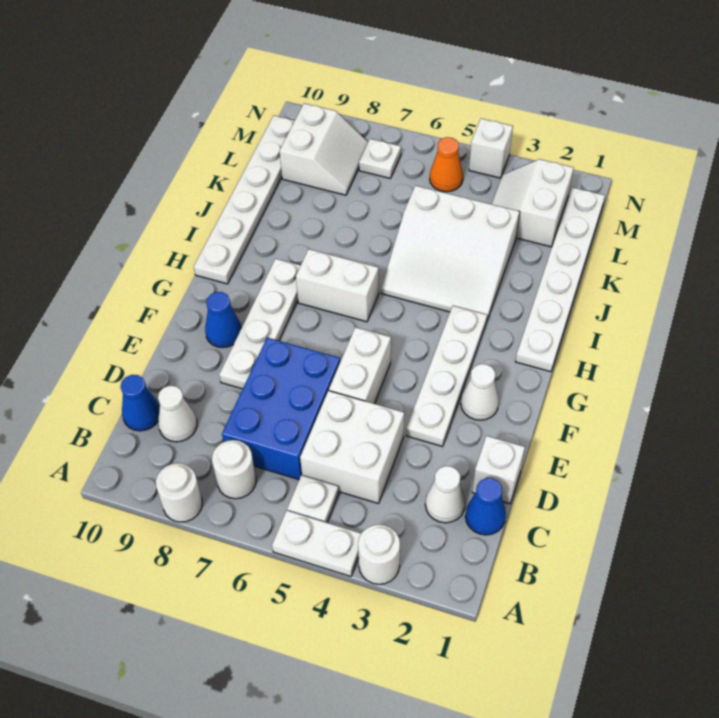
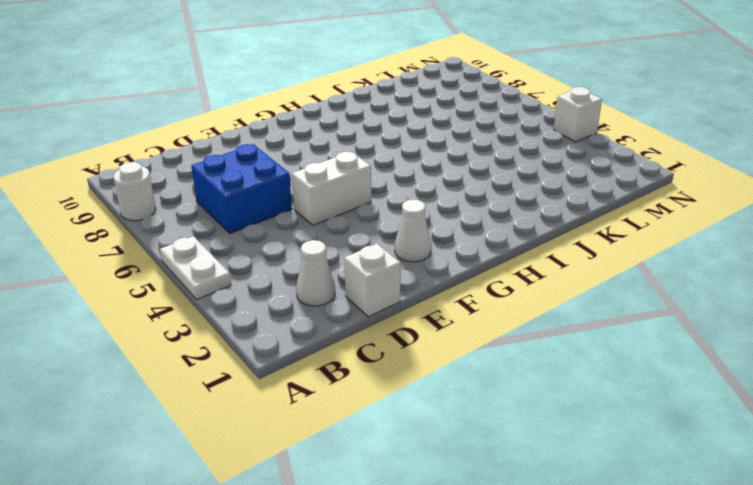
blue 2x2 brick [191,144,292,233] -> blue 2x3 brick [222,338,340,480]
none -> white 1x1 round brick [358,524,400,584]
none -> white 1x1 plate [287,475,339,523]
none -> white 1x1 round brick [212,440,256,499]

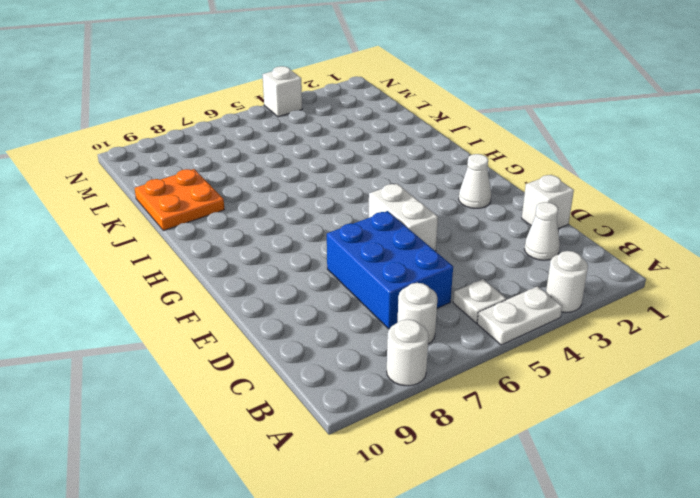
orange 2x2 plate [135,169,225,231] -> white 1x6 plate [194,116,295,284]
none -> blue 1x1 cone [465,478,506,535]
none -> white 2x2 brick [300,391,404,503]
none -> white 1x1 cone [158,386,197,442]

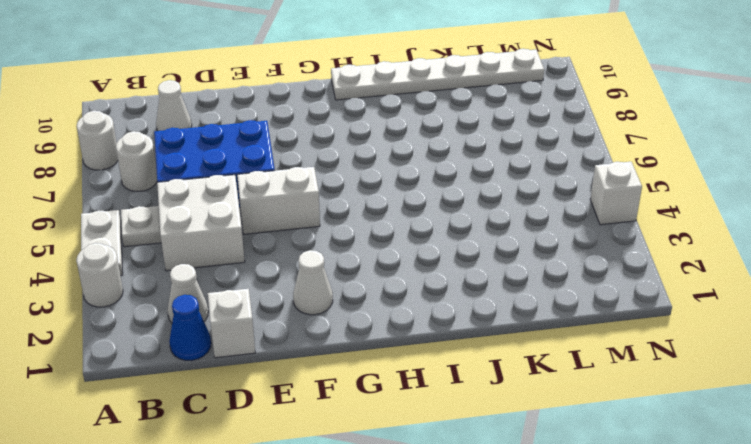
none -> blue 1x1 cone [121,375,160,431]
none -> white 1x4 plate [406,306,487,446]
none -> white 1x4 plate [219,259,301,389]

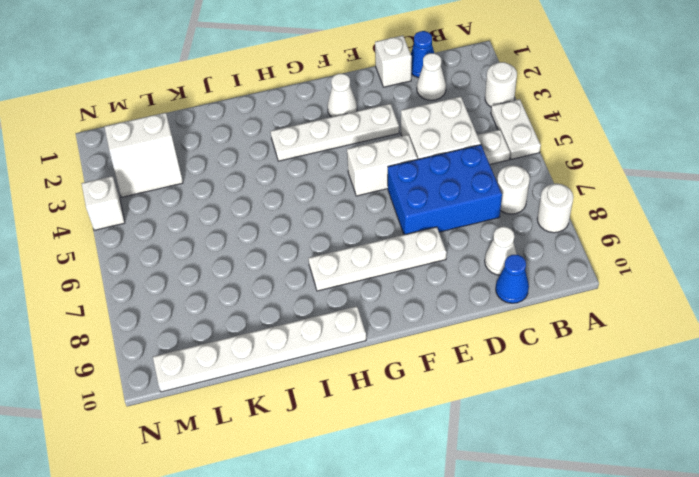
none -> blue 1x1 cone [205,292,241,348]
none -> white 1x6 plate [516,187,605,372]
none -> white 1x2 brick [296,249,379,322]

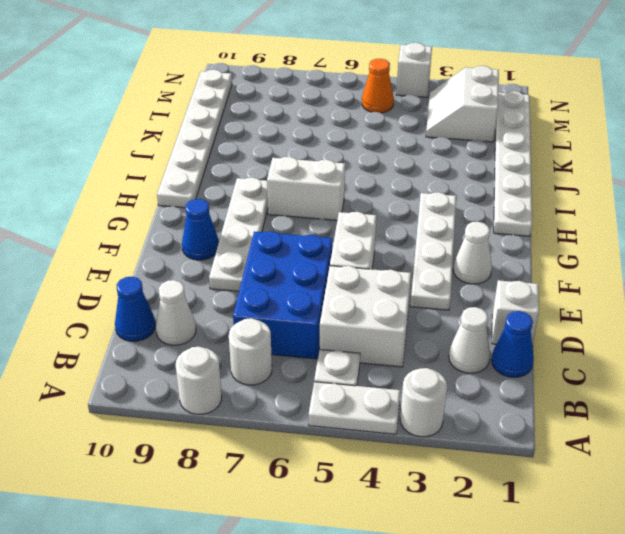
none -> white 3x3 slope [381,186,520,320]
none -> white 2x2 slope [280,103,368,195]
none -> white 1x1 plate [359,139,401,178]

